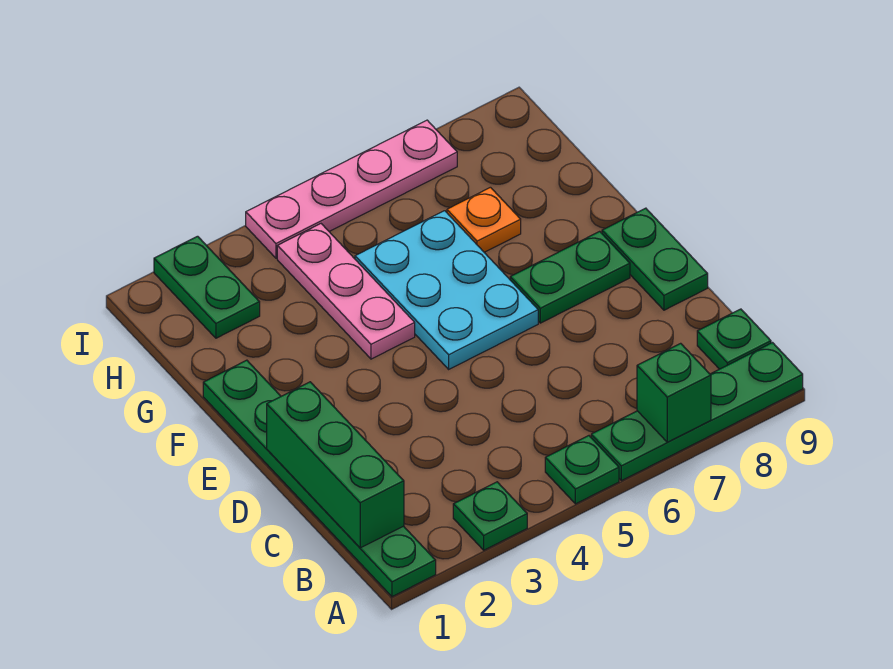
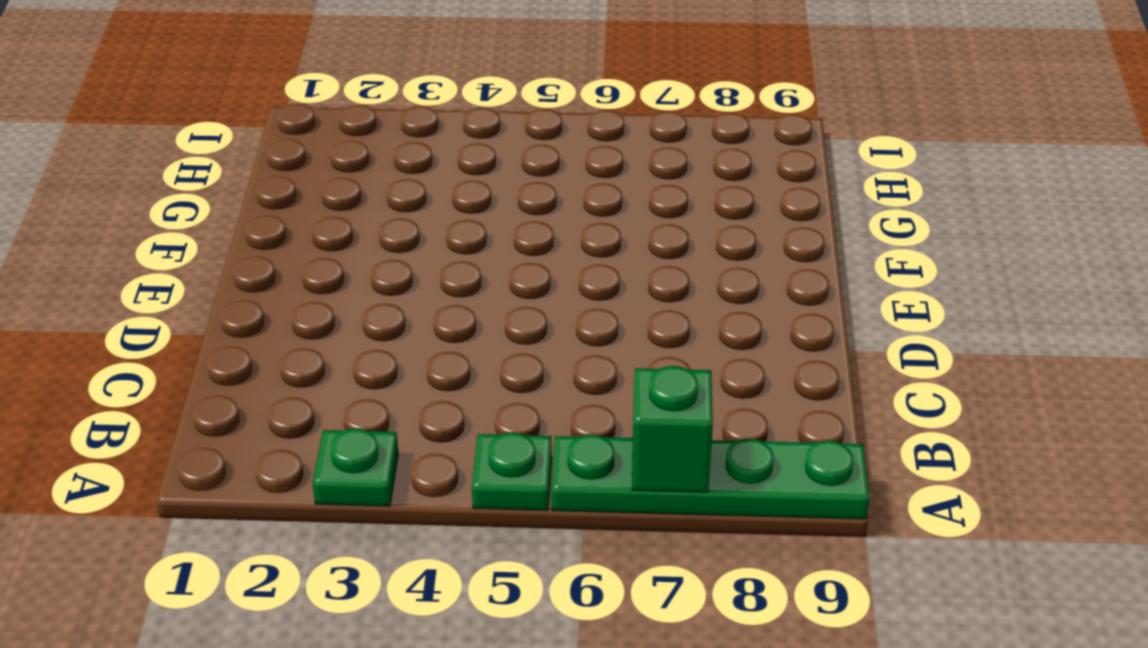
none -> green 1x6 plate [203,360,436,597]
none -> green 1x1 plate [697,309,771,369]
none -> green 1x2 plate [602,208,708,310]

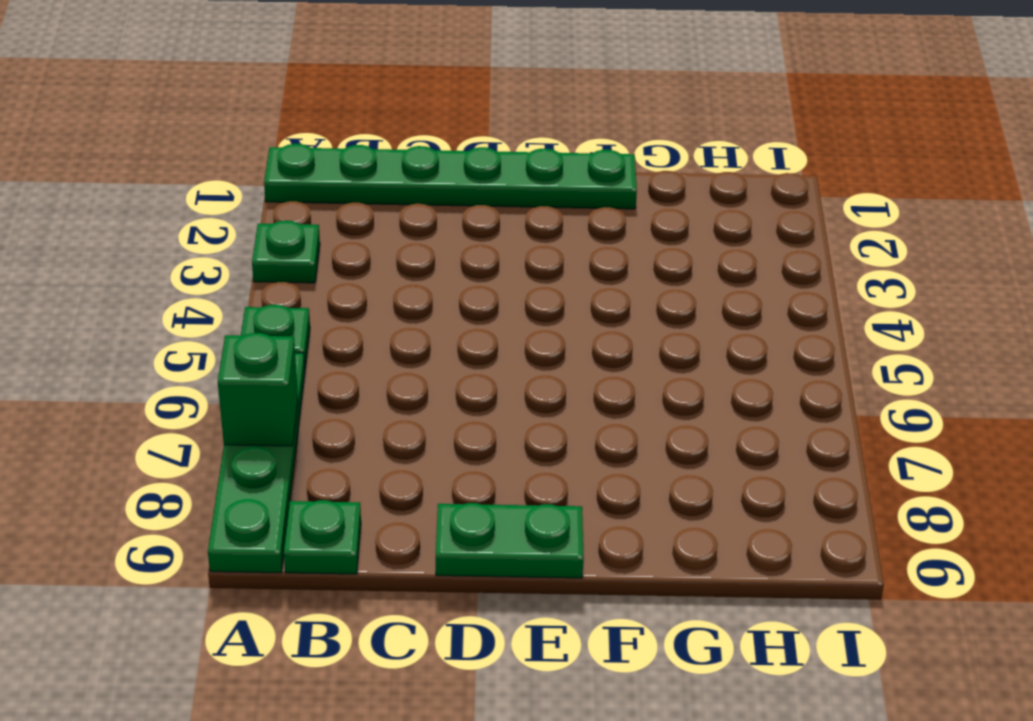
none -> cyan 2x3 plate [355,211,538,369]
none -> green 1x2 plate [510,231,630,323]
none -> pink 1x3 plate [277,224,415,359]

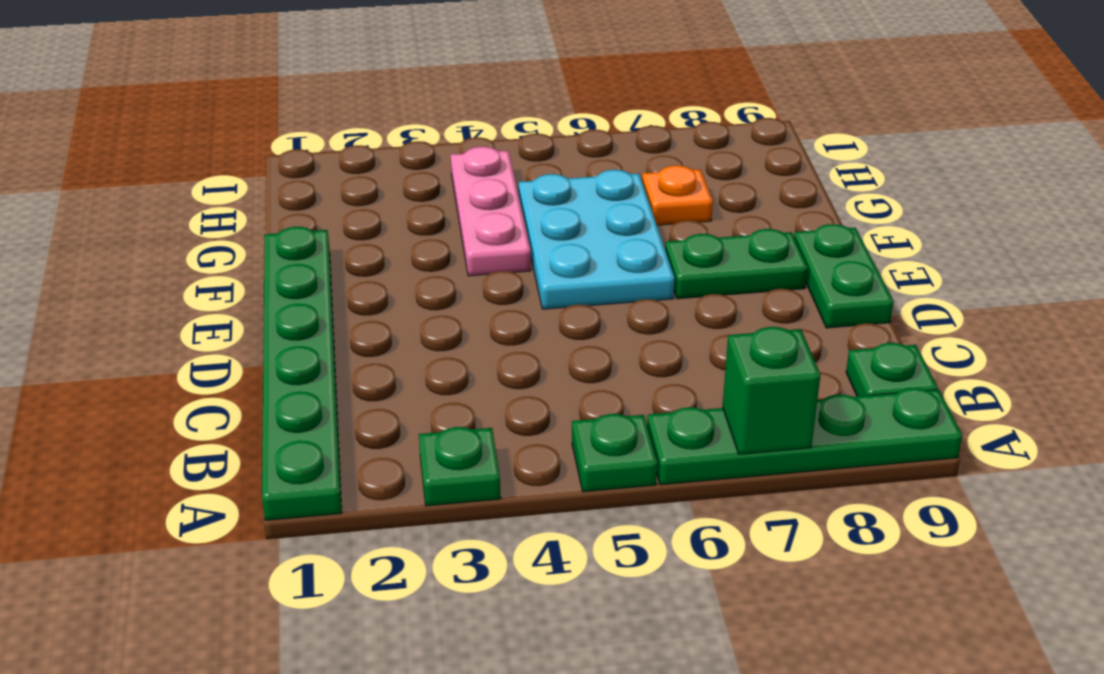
none -> green 1x2 plate [154,236,260,338]
none -> pink 1x4 plate [246,120,457,258]
none -> green 1x3 brick [267,382,404,548]

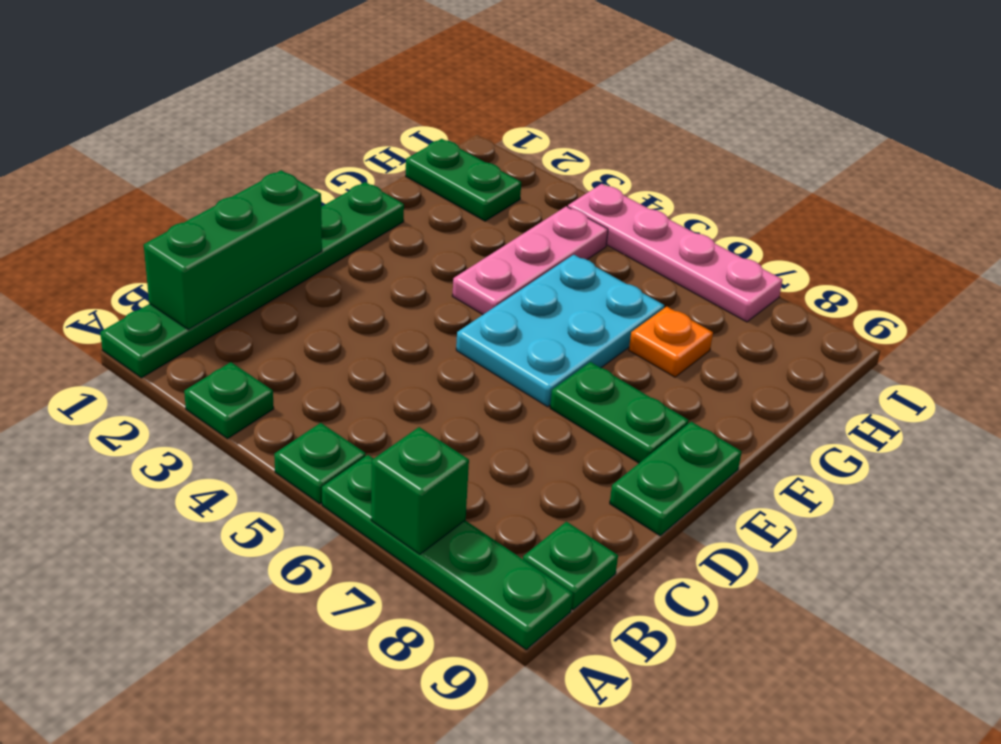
green 1x2 plate [406,139,521,221] -> green 1x2 plate turned to [154,236,260,338]

